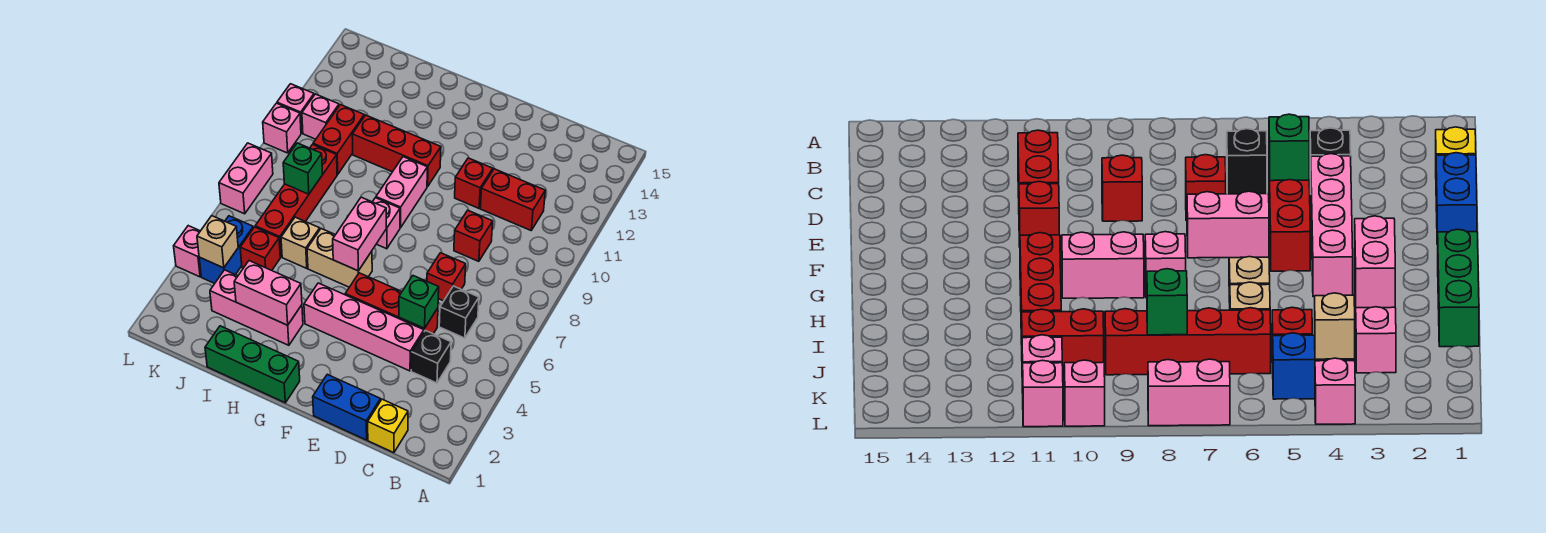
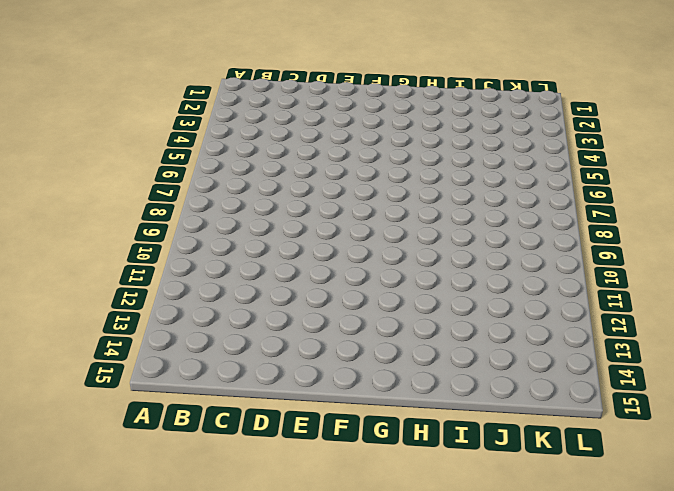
none -> yellow 1x1 brick [368,399,408,453]
none -> black 1x1 brick [411,330,451,383]
none -> black 1x1 brick [439,286,479,338]
none -> red 1x2 brick [480,169,545,230]

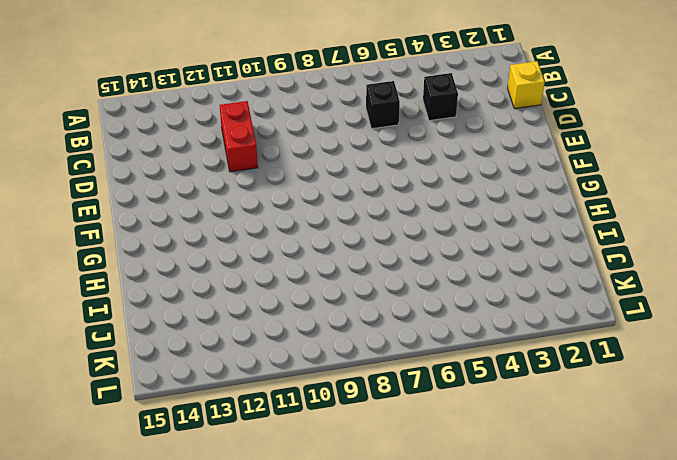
none -> blue 1x2 brick [313,374,381,440]
none -> pink 1x4 brick [304,283,424,371]
none -> red 1x3 brick [345,273,438,334]
none -> red 1x1 brick [427,253,466,301]

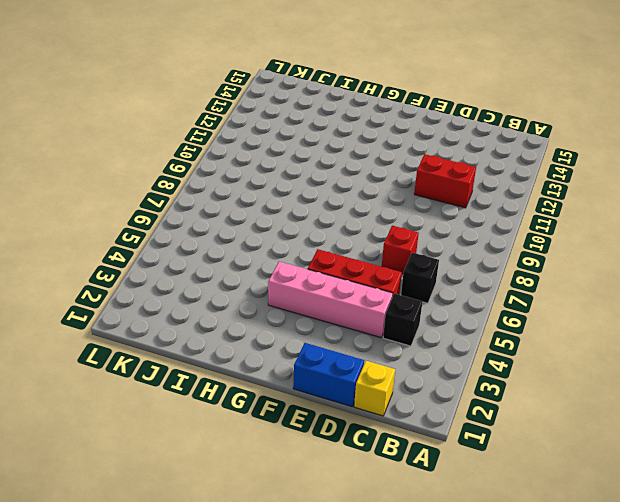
none -> red 1x1 brick [454,210,493,261]
none -> red 1x1 brick [455,158,493,208]
none -> green 1x3 brick [205,326,300,403]
none -> tan 1x2 brick [307,229,372,287]

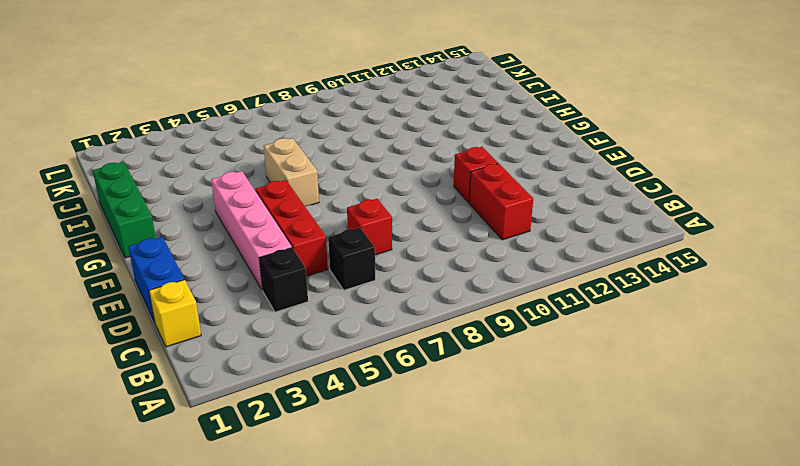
none -> red 1x1 brick [454,210,493,261]
none -> pink 1x1 brick [373,198,400,249]
none -> pink 1x2 brick [376,157,427,228]
none -> red 1x3 brick [352,115,441,187]

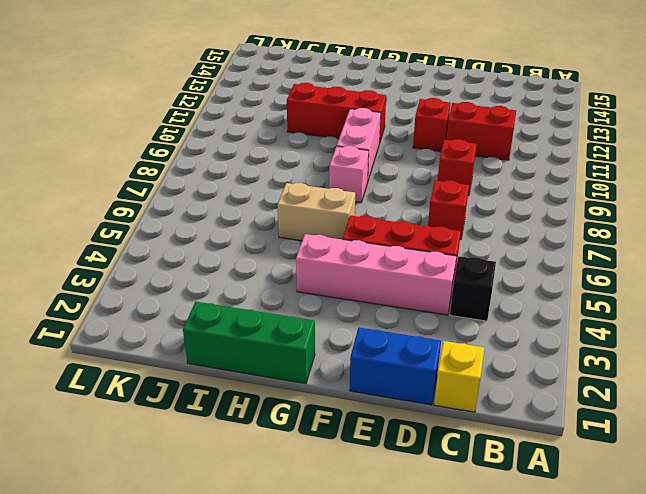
none -> black 1x1 brick [439,286,479,338]
none -> pink 1x3 brick [210,270,303,345]
none -> tan 1x1 brick [281,217,320,268]
none -> red 1x1 brick [240,227,280,270]

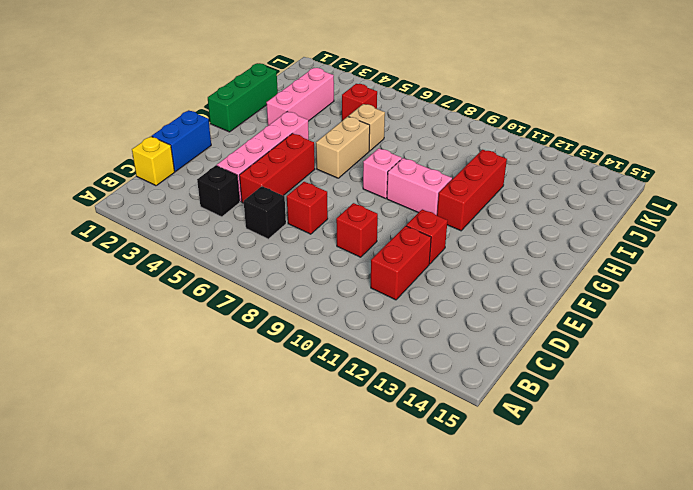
none -> red 1x4 brick [255,144,337,257]
none -> red 1x2 brick [313,105,364,174]
none -> blue 1x2 brick [199,216,253,283]
none -> pink 1x1 brick [302,94,339,139]

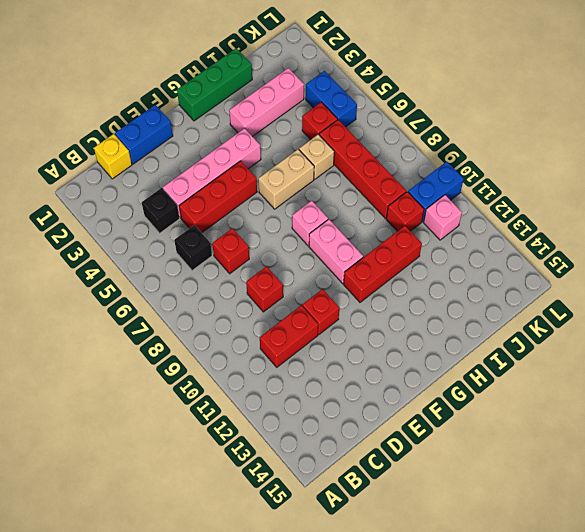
red 1x1 brick [386,192,424,231] -> red 1x2 brick [313,105,364,174]
blue 1x2 brick [408,162,464,222] -> pink 1x1 brick [263,103,301,153]
none -> pink 1x1 brick [174,226,201,277]
none -> pink 1x2 brick [219,143,273,214]
none -> pink 1x1 brick [277,84,314,133]
none -> green 1x1 brick [399,276,439,328]

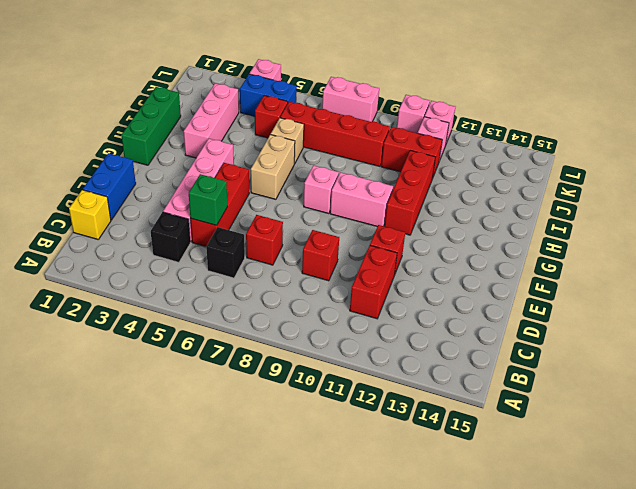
none -> pink 1x2 brick [333,197,386,271]
none -> pink 1x2 brick [234,261,302,325]
none -> green 1x1 brick [283,143,322,194]
none -> tan 1x1 brick [197,216,238,268]

